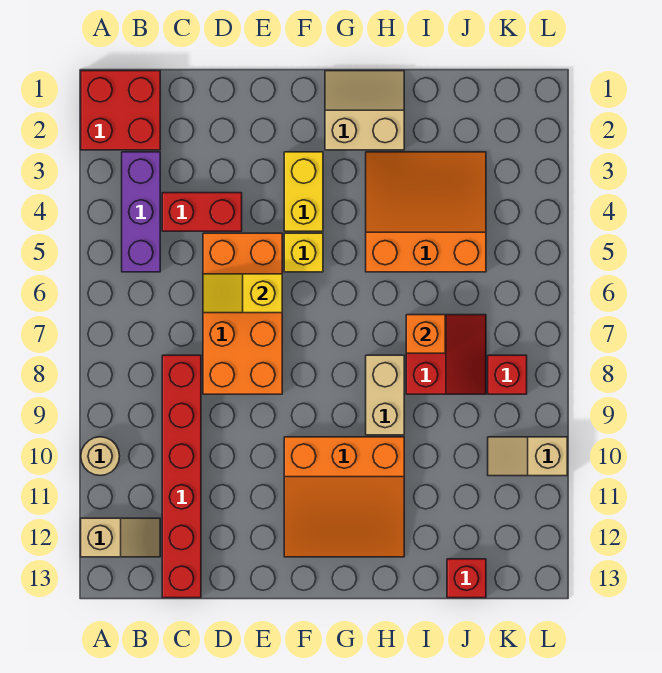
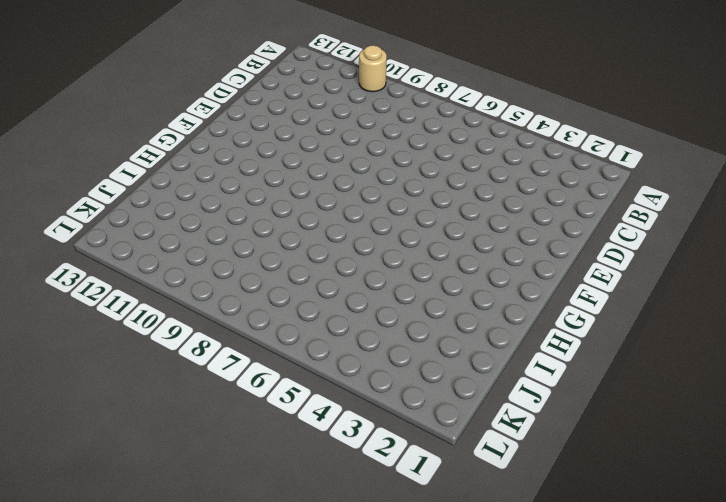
none -> red 2x2 brick [81,71,160,150]
none -> tan 1x2 slope [81,518,160,557]
none -> purple 1x3 brick [122,152,160,272]

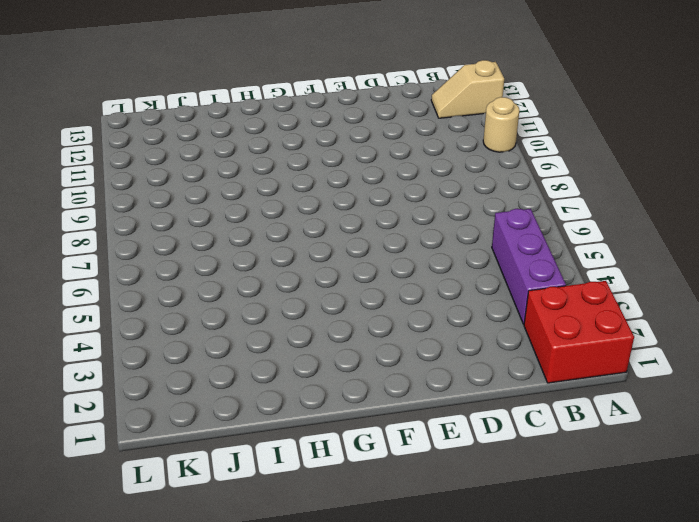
none -> red 1x2 brick [162,193,242,231]
none -> red 1x6 brick [162,355,201,598]
none -> orange 2x4 brick [203,233,282,394]

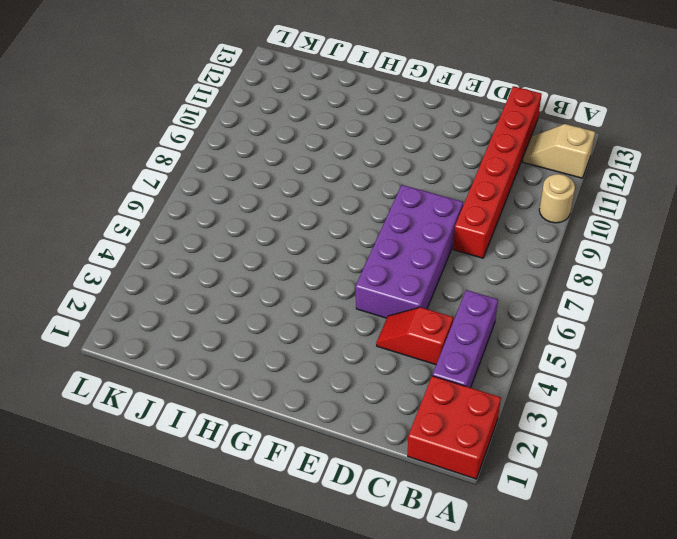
red 1x2 slope [376,307,453,365] -> red 1x2 brick [162,193,242,231]
purple 2x4 brick [355,185,463,318] -> orange 2x4 brick [203,233,282,394]
none -> yellow 1x2 brick [284,152,323,231]
none -> yellow 1x1 brick [284,233,323,272]
none -> orange 3x3 slope [284,437,404,557]

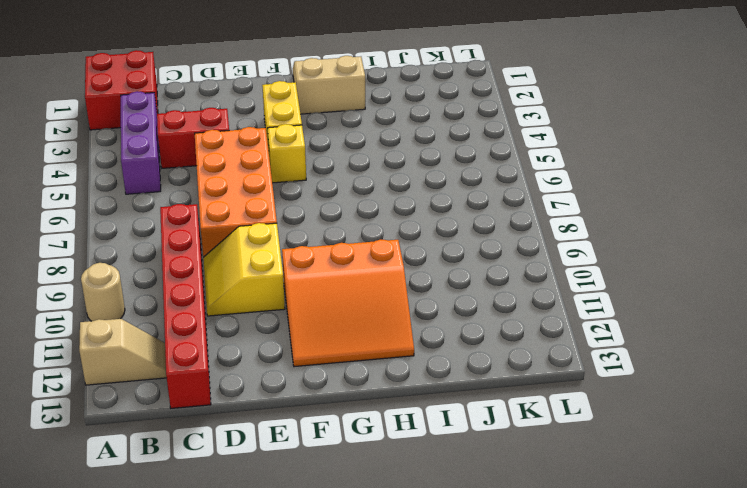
yellow 2x2 slope [203,223,285,316] -> none
none -> orange 3x3 slope [366,152,486,272]
none -> tan 1x2 brick [366,355,404,435]
none -> red 2x2 slope [406,315,486,394]

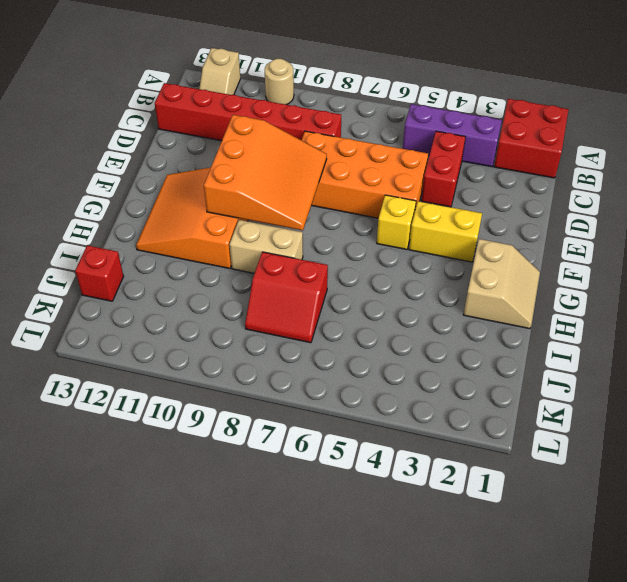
orange 3x3 slope [204,115,327,231] -> orange 3x3 slope moved to [366,152,486,272]
none -> red 1x1 brick [488,355,527,394]
none -> tan 1x2 slope [488,437,567,476]
none -> yellow 1x2 slope [203,274,282,313]

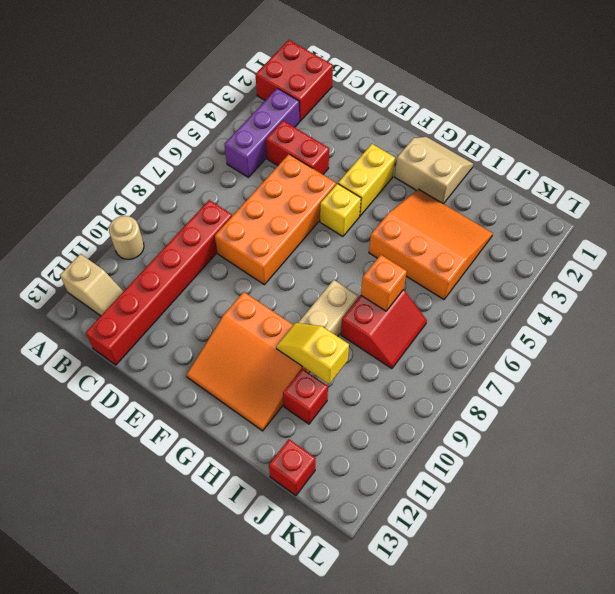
yellow 1x2 slope [276,323,349,384] -> yellow 1x2 slope moved to [203,274,282,313]
red 1x1 brick [283,369,328,424] -> red 1x1 brick moved to [488,355,527,394]
none -> tan 1x2 slope [488,437,567,476]

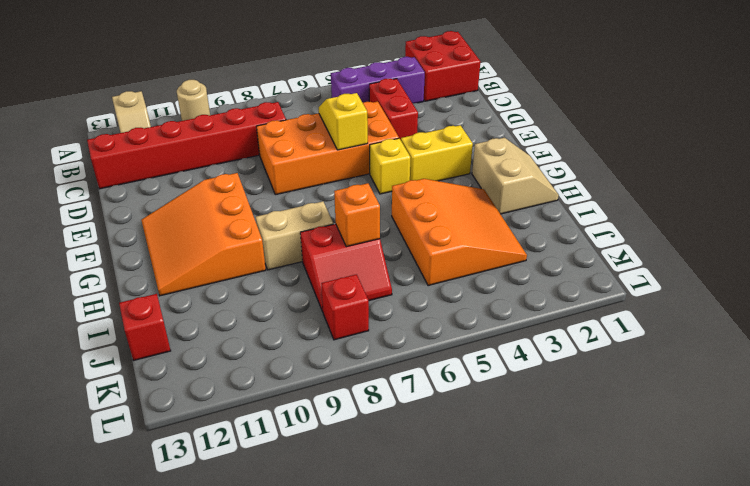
none -> tan 1x2 slope [488,437,567,476]

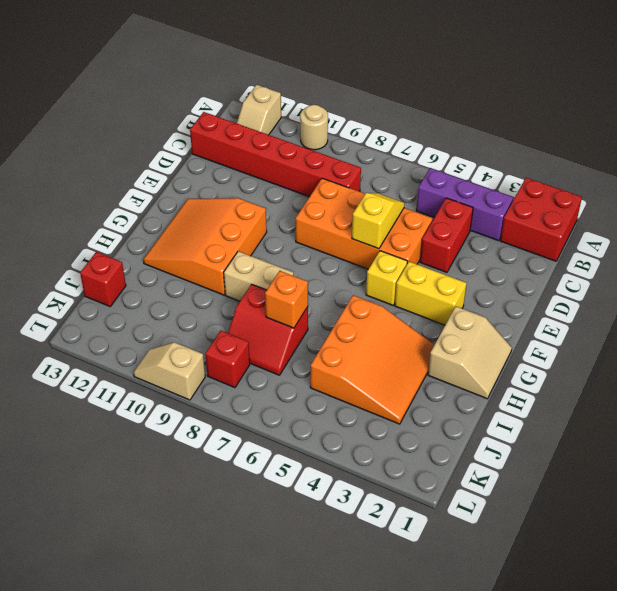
tan 1x2 slope [133,342,205,400] -> tan 1x2 slope turned to [488,437,567,476]

